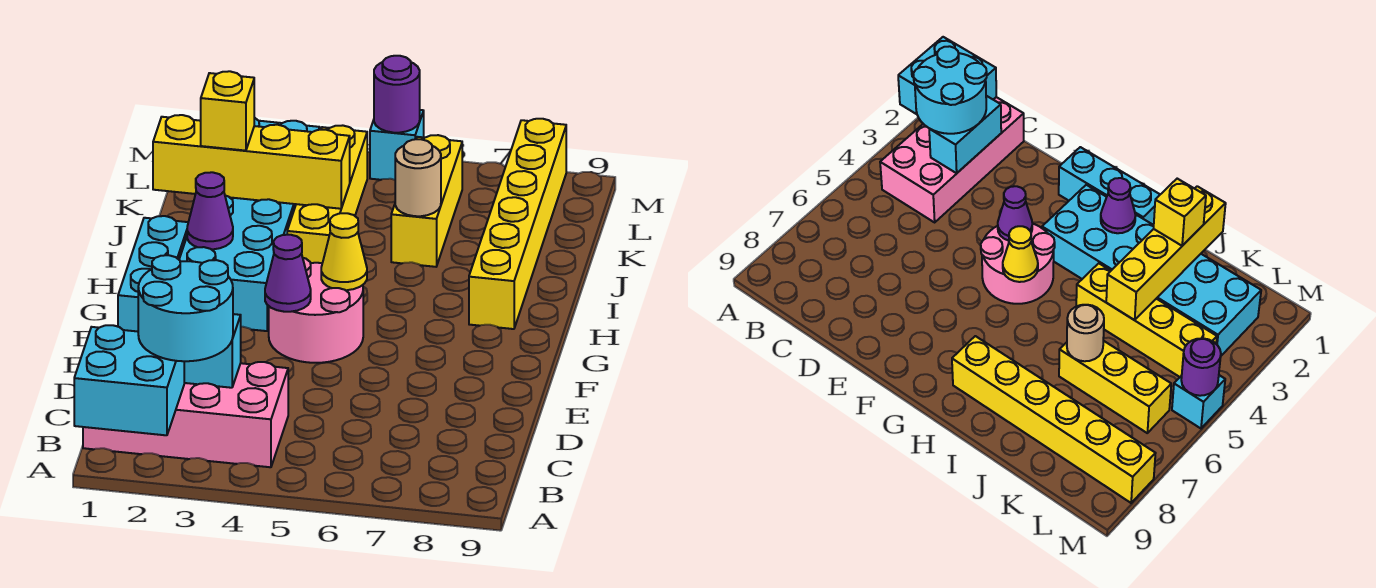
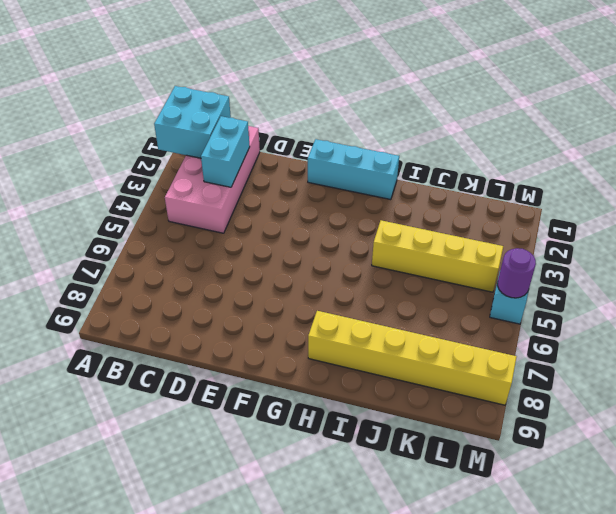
none -> pink 2x2 round brick [269,258,363,363]
none -> cyan 2x6 brick [179,118,320,331]
none -> yellow 1x3 brick [391,135,462,267]

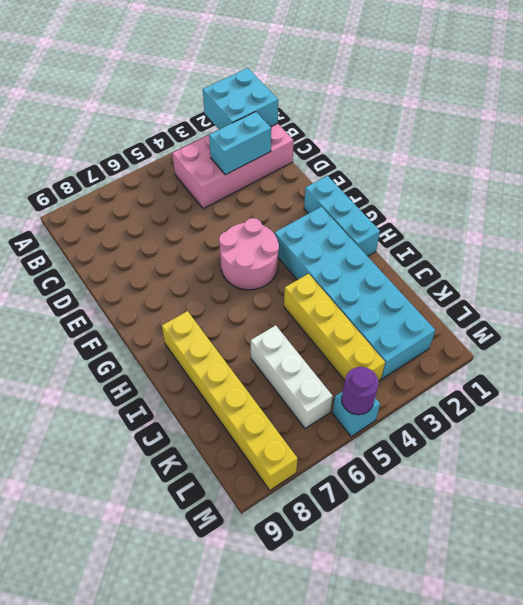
white 1x3 brick [251,325,333,429] -> yellow 1x3 brick [391,135,462,267]
none -> purple 1x1 cone [265,235,311,312]
none -> yellow 1x1 cone [321,213,367,290]
none -> purple 1x1 cone [187,172,233,249]

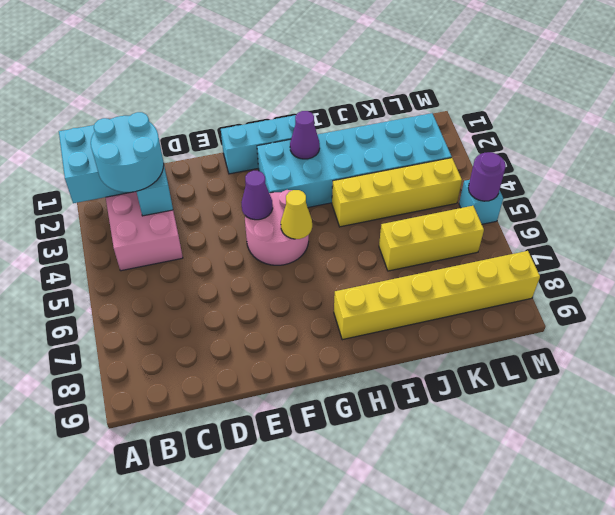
none -> yellow 1x4 brick [153,115,350,209]
none -> tan 1x1 round brick [395,139,441,216]
none -> yellow 1x1 brick [201,71,254,151]

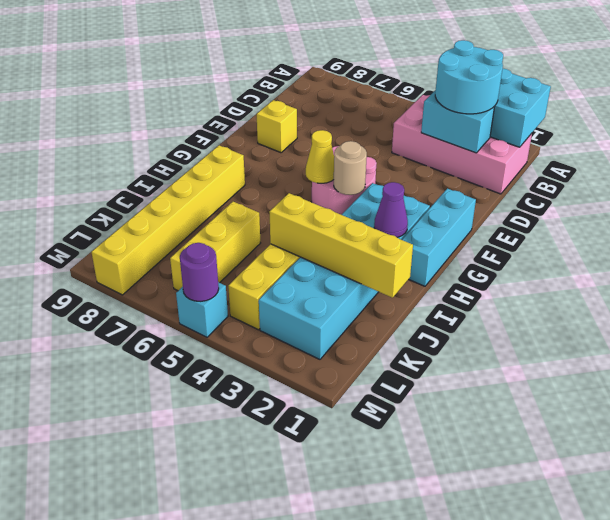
yellow 1x1 brick [257,100,297,153] -> yellow 1x1 brick moved to [201,71,254,151]
tan 1x1 round brick [334,141,367,195] -> tan 1x1 round brick moved to [395,139,441,216]
none -> purple 1x1 cone [265,235,311,312]

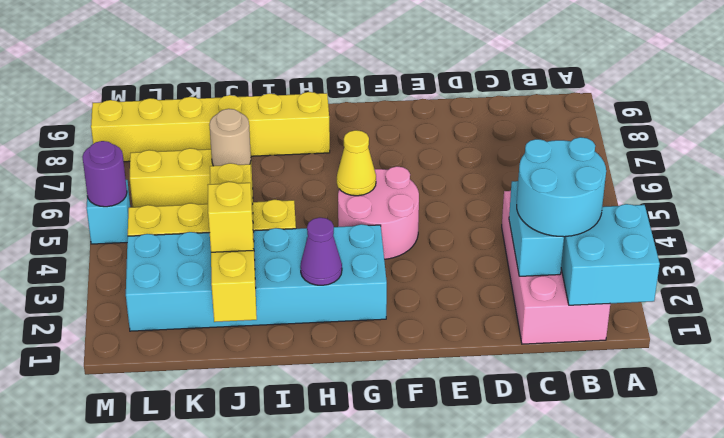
none -> cyan 1x3 brick [118,216,188,332]
none -> purple 1x1 cone [265,235,311,312]

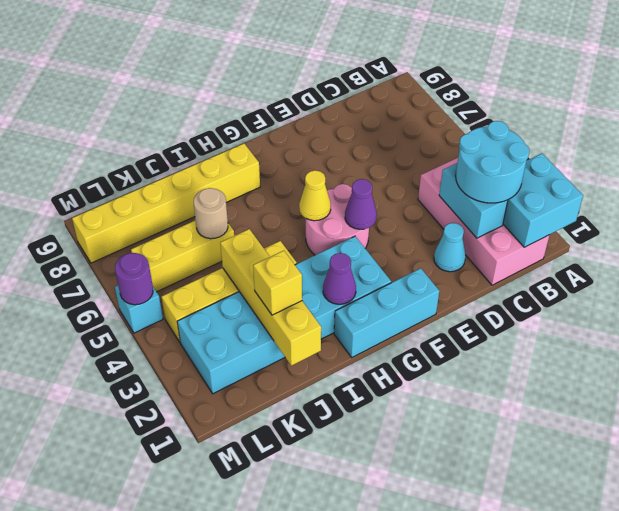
cyan 1x1 cone [434,223,466,272] -> none

